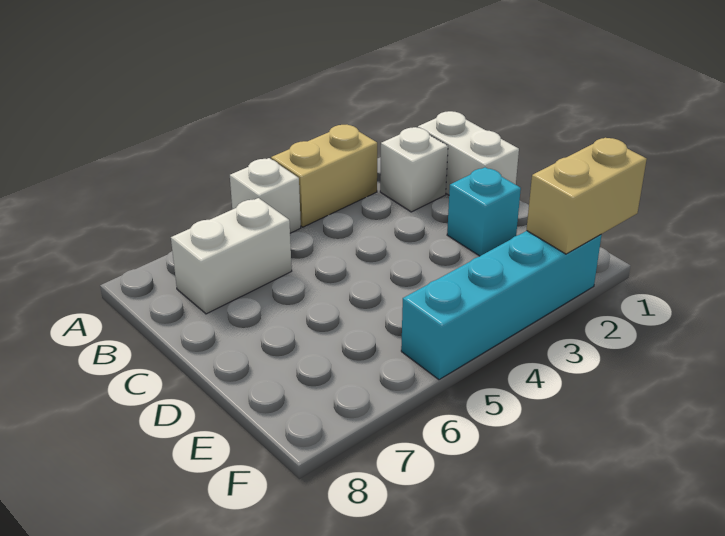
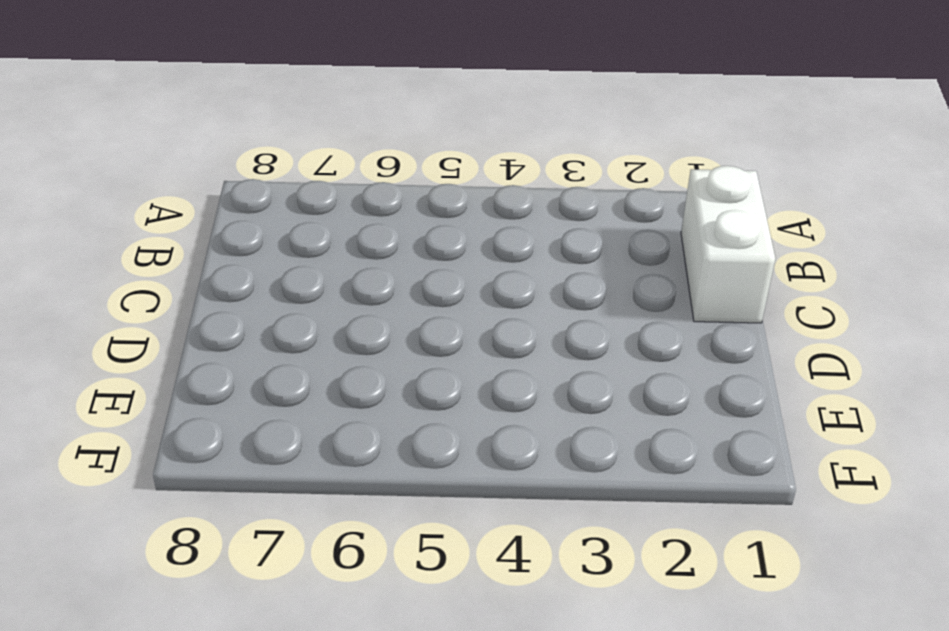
none -> tan 1x2 brick [271,125,377,227]
none -> white 1x1 brick [230,158,301,233]

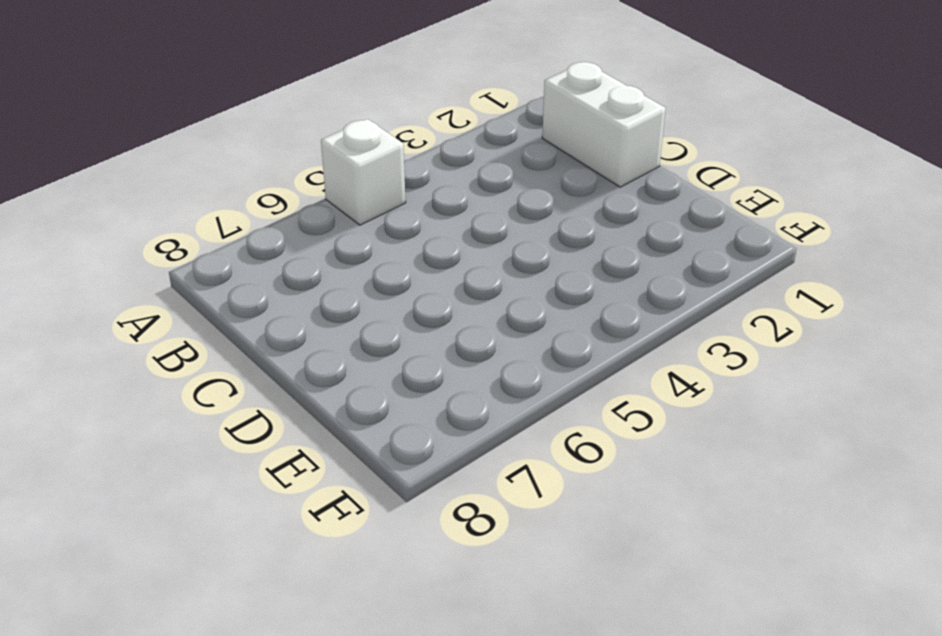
none -> tan 1x2 brick [271,125,377,227]
none -> white 1x1 brick [380,127,448,212]

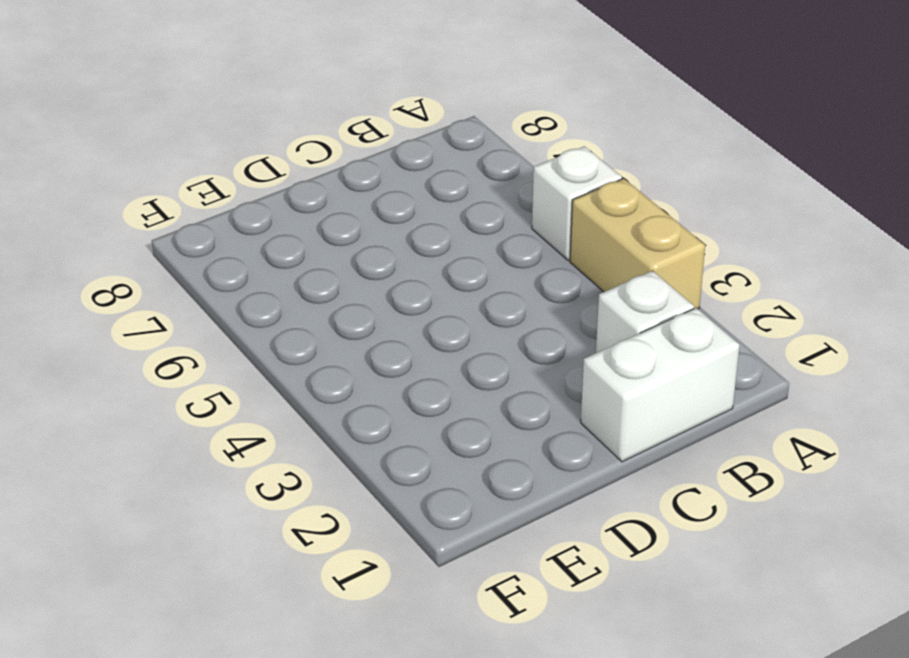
none -> white 1x2 brick [171,198,292,314]
none -> cyan 1x1 brick [447,167,521,256]

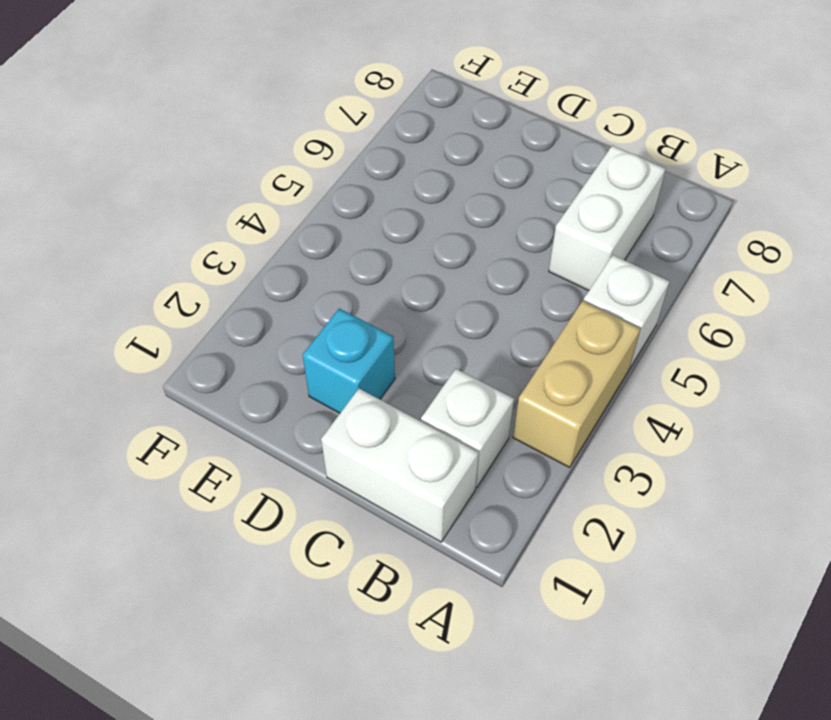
none -> cyan 1x4 brick [401,231,601,380]
none -> tan 1x2 brick [527,138,647,254]

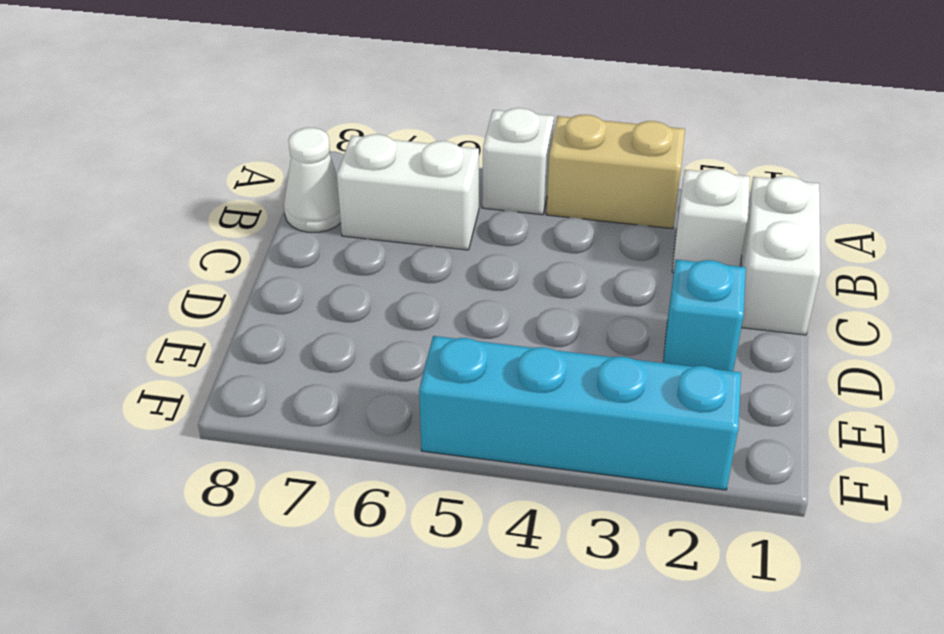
white 1x1 cone [284,128,341,232] -> none
none -> tan 1x2 brick [527,138,647,254]

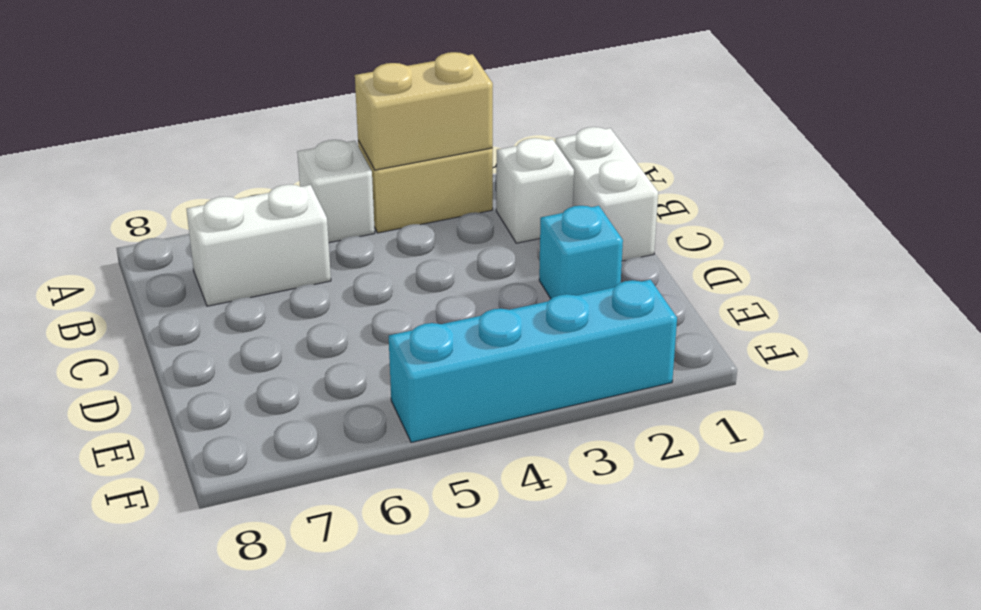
tan 1x2 brick [355,52,493,170] -> tan 1x2 brick moved to [527,138,647,254]

